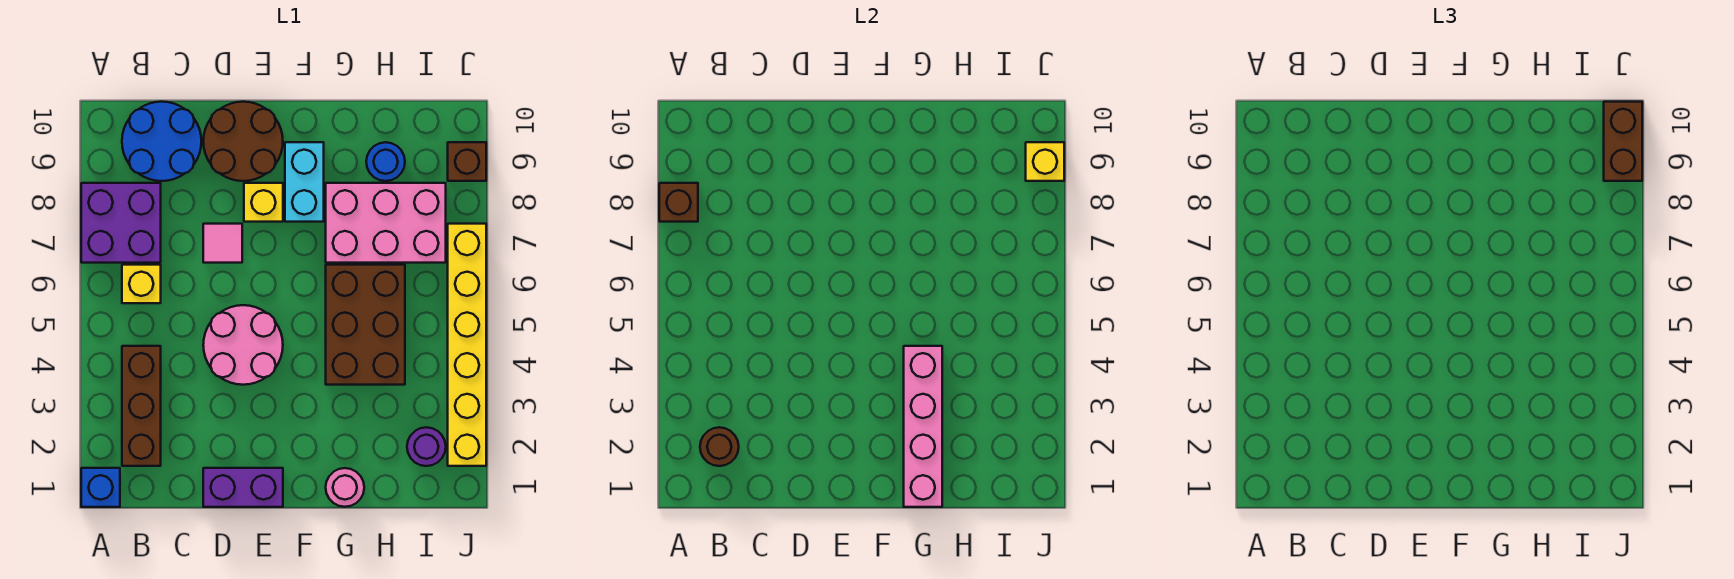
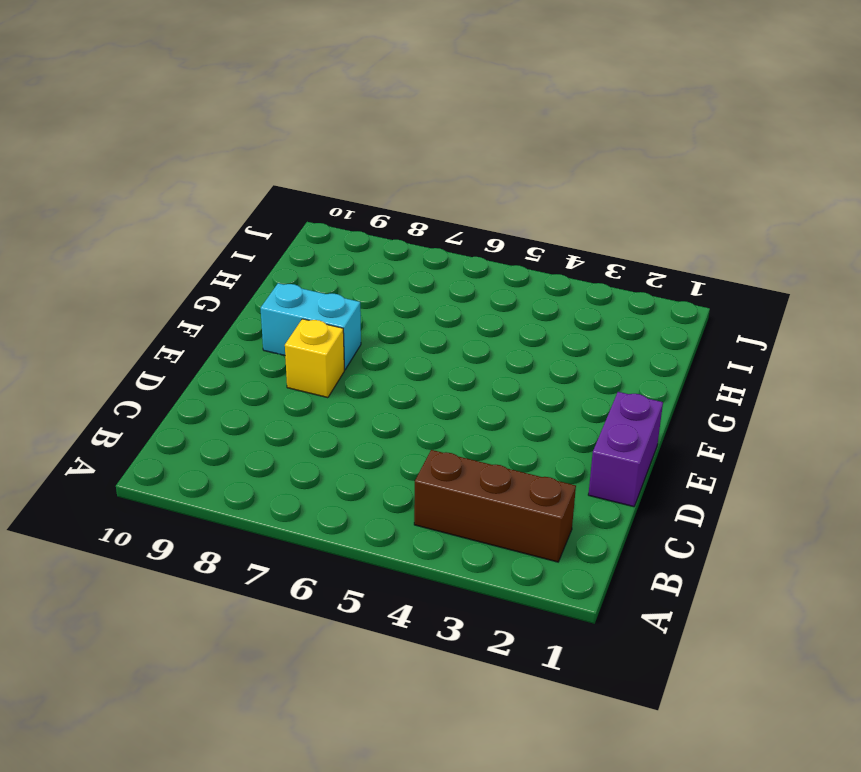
none -> blue 1x1 brick [81,468,120,507]
none -> purple 2x2 brick [81,183,161,263]
none -> yellow 1x1 brick [122,265,161,303]

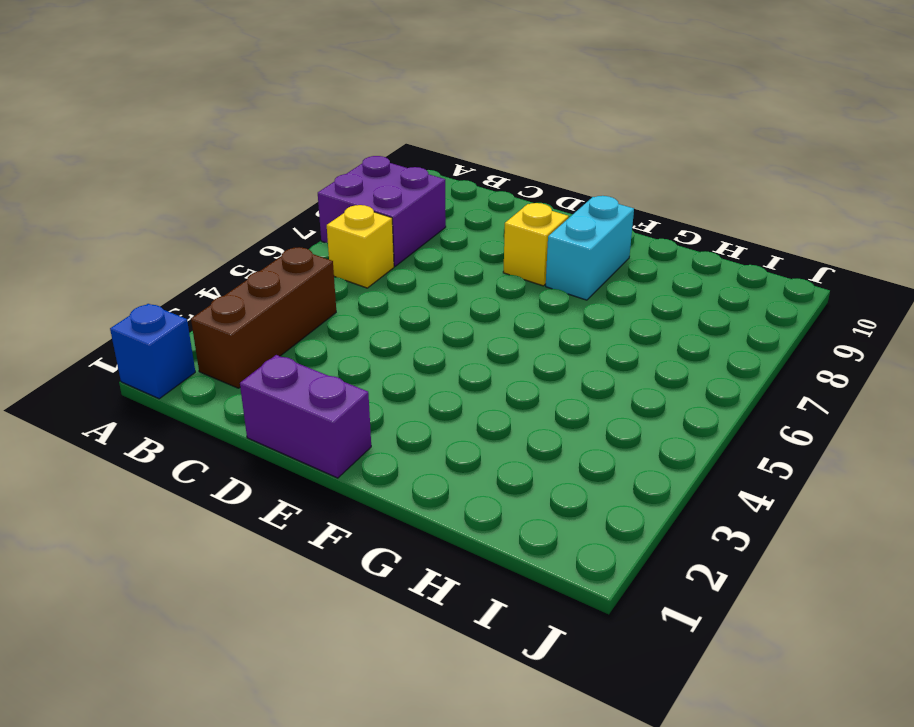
none -> blue 2x2 round brick [122,102,201,181]
none -> pink 2x2 round brick [203,305,283,385]
none -> pink 1x1 tile [203,224,242,263]

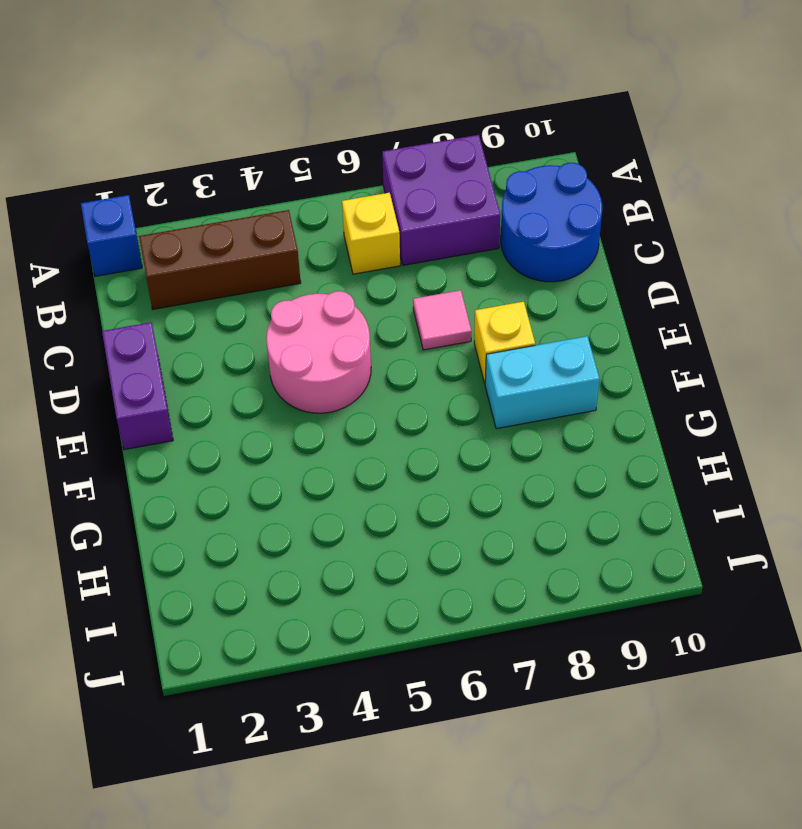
none -> brown 2x2 round brick [203,102,283,181]
none -> pink 1x1 round brick [326,468,364,507]
none -> brown 2x3 brick [326,265,405,385]

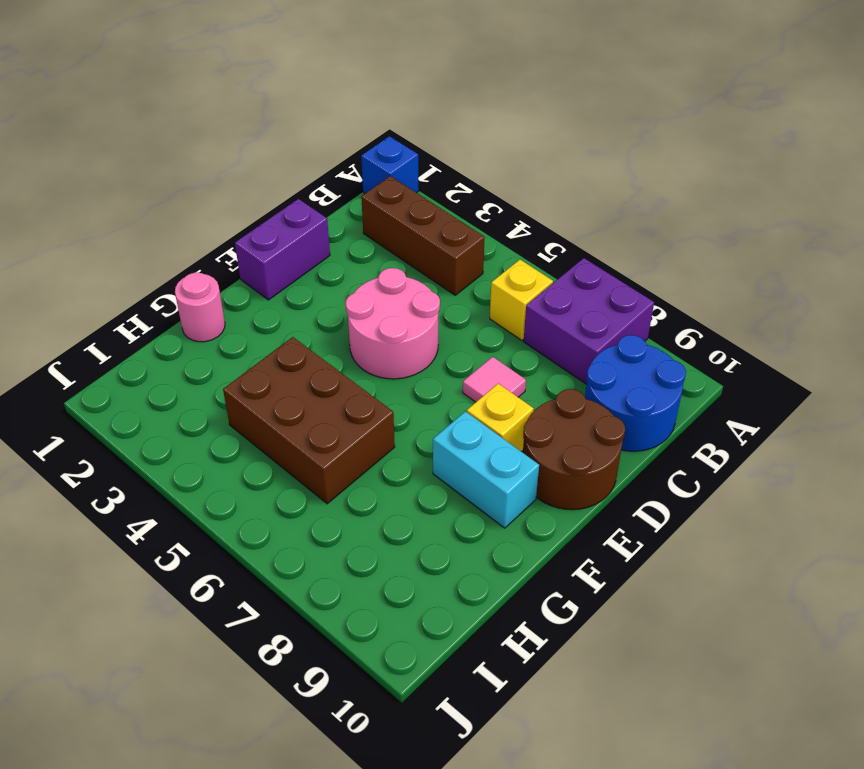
none -> pink 2x3 brick [326,183,446,263]
none -> blue 1x1 round brick [366,142,405,181]
none -> purple 1x1 round brick [407,427,446,466]

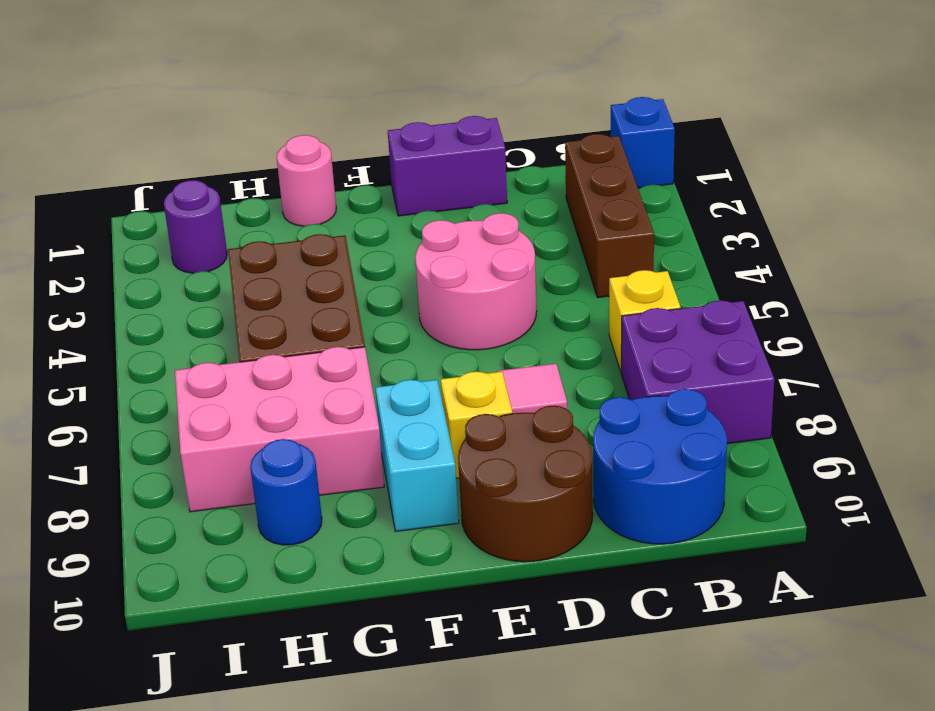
none -> yellow 1x6 brick [448,224,486,466]
none -> brown 1x1 brick [448,142,486,181]
none -> brown 1x1 brick [659,183,698,222]

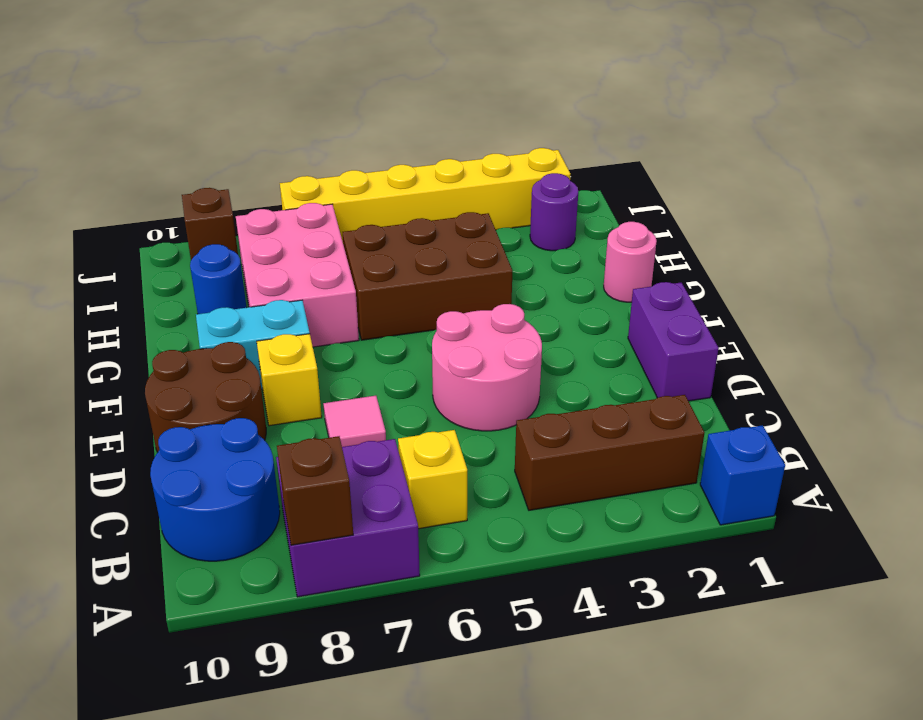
none -> brown 1x1 round brick [700,427,739,466]
none -> pink 1x4 brick [904,346,942,507]
none -> yellow 1x1 brick [1026,142,1064,181]

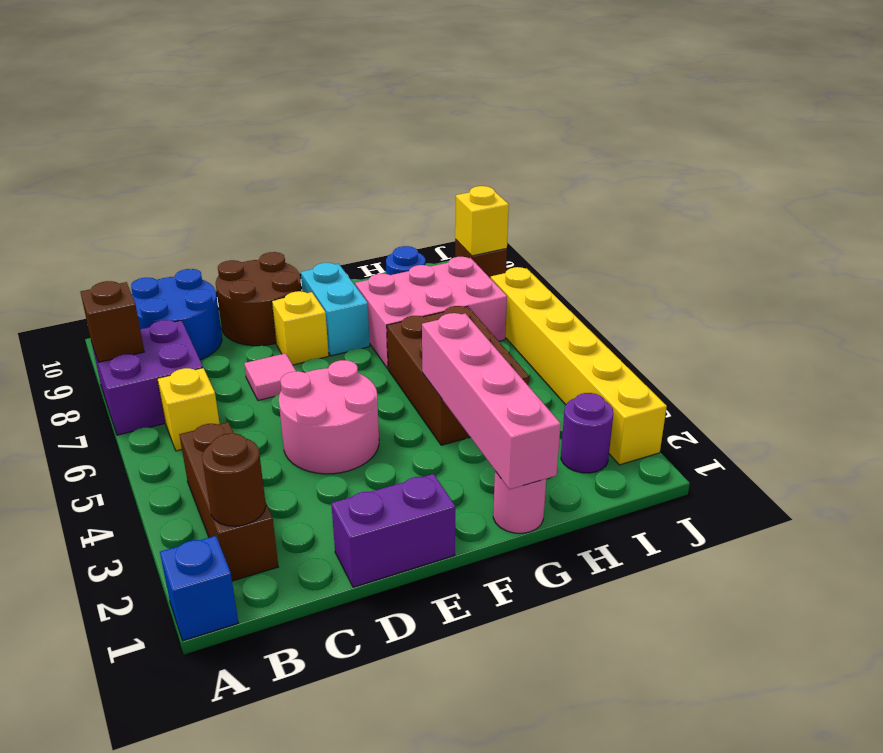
none -> brown 1x2 brick [1604,102,1642,181]

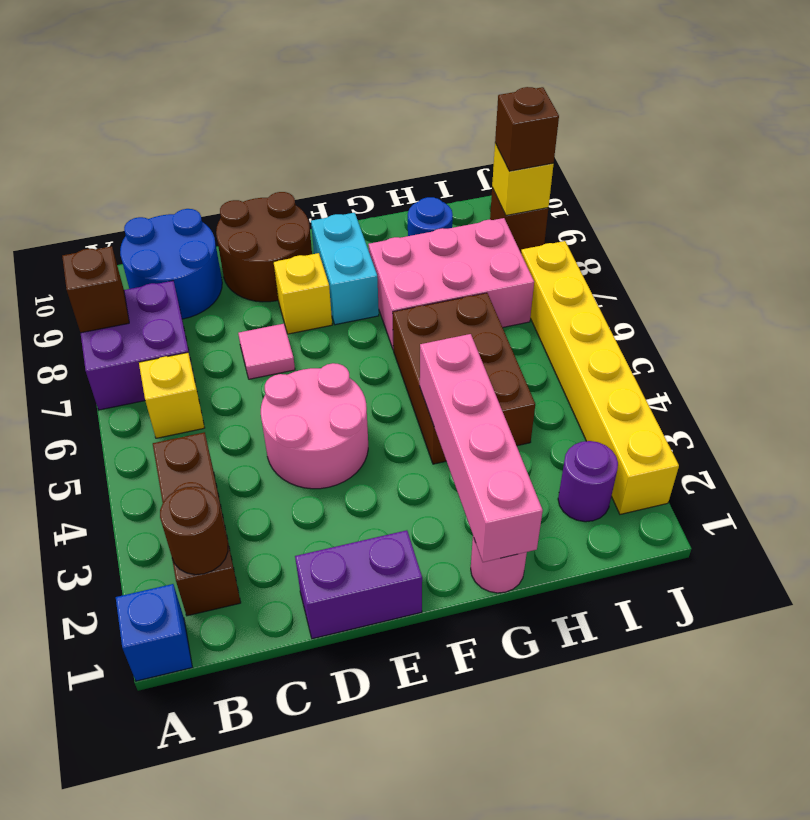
brown 1x1 brick [495,87,559,171] -> brown 1x2 brick [1604,102,1642,181]

